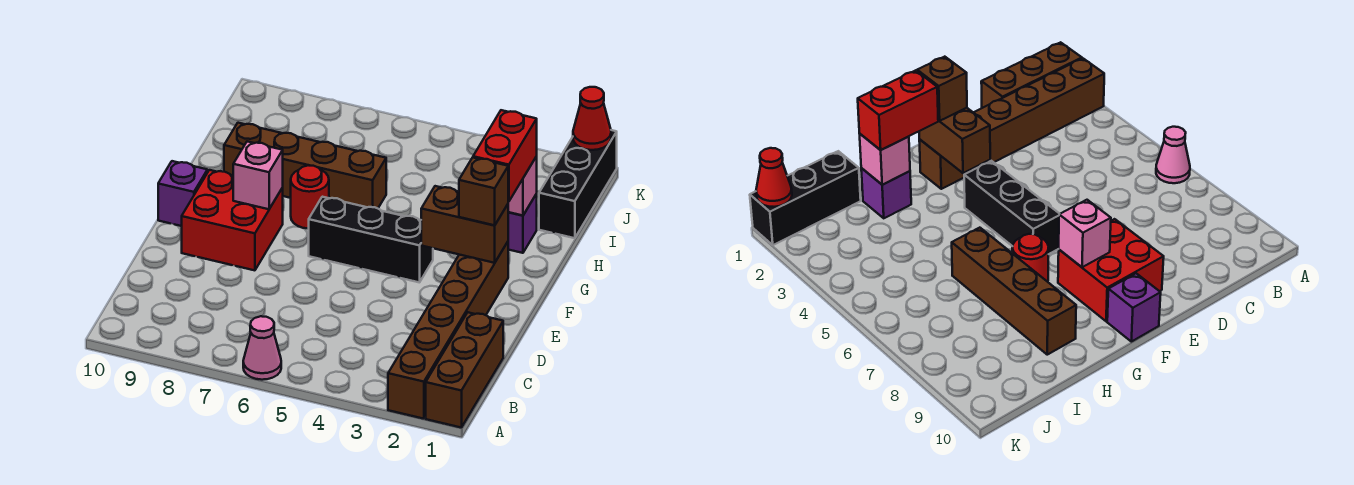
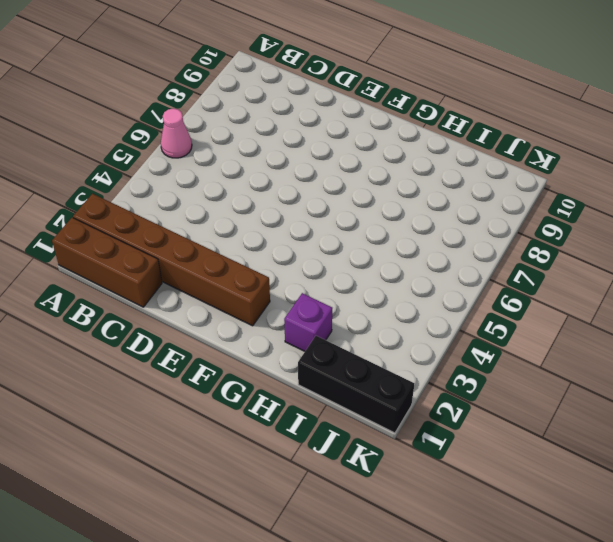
none -> red 2x2 brick [182,170,283,270]
none -> black 1x3 brick [309,197,433,283]
none -> purple 1x1 brick [158,161,207,226]

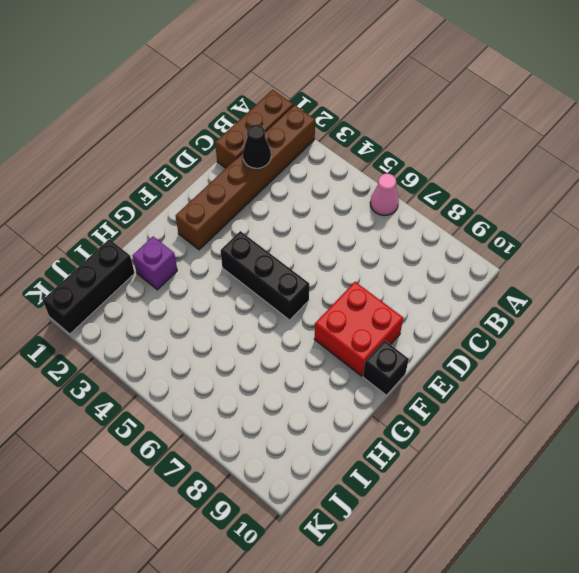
black 1x1 cone [243,125,271,168] -> none
black 1x1 brick [363,341,409,395] -> purple 1x1 brick [158,161,207,226]
none -> red 1x1 round brick [291,165,329,229]
none -> brown 1x4 brick [224,123,386,208]
none -> brown 1x2 brick [421,186,508,263]

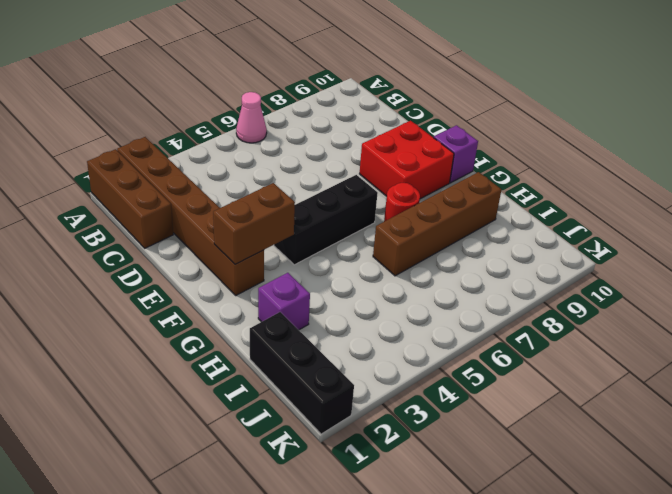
none -> pink 1x1 brick [233,141,283,209]
none -> pink 1x1 brick [508,156,537,215]
none -> red 1x1 cone [573,87,611,150]

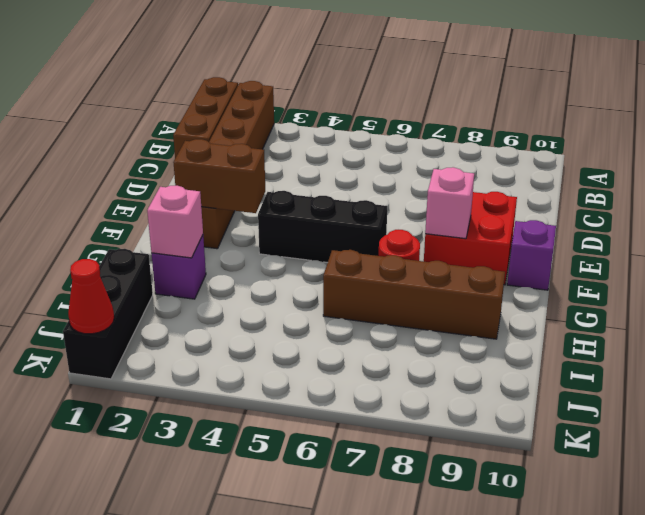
none -> pink 1x1 cone [243,316,281,380]
none -> brown 1x1 brick [459,158,508,225]
none -> red 1x2 brick [473,110,537,202]

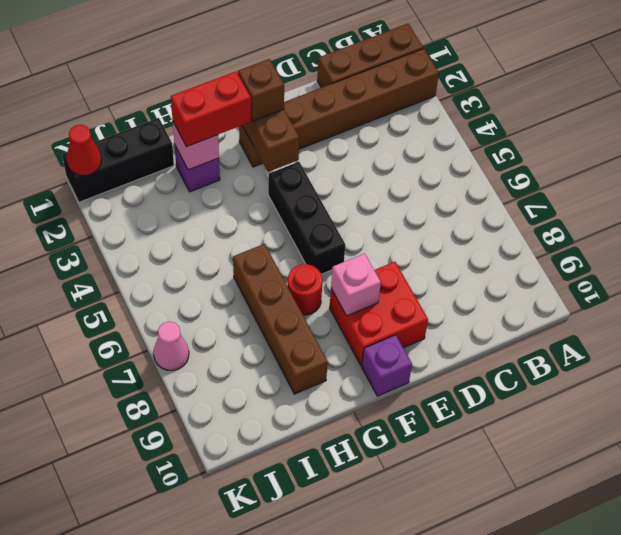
pink 1x1 cone [154,322,189,370] -> pink 1x1 cone moved to [243,316,281,380]

